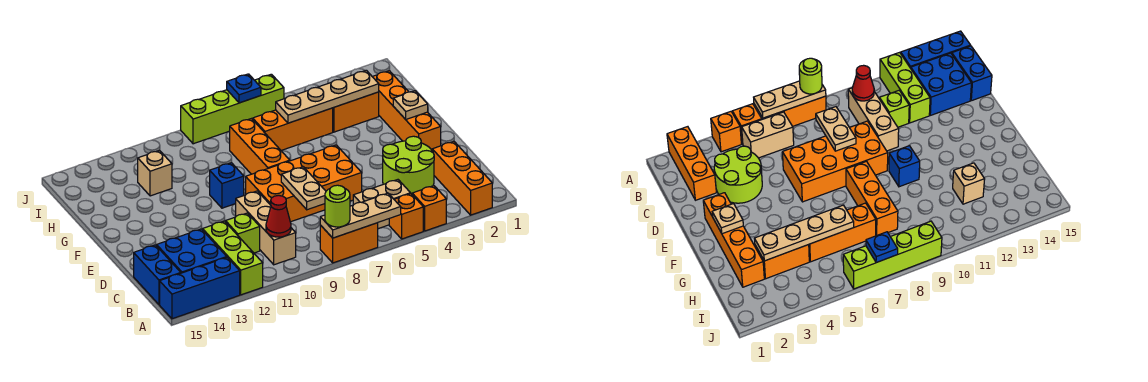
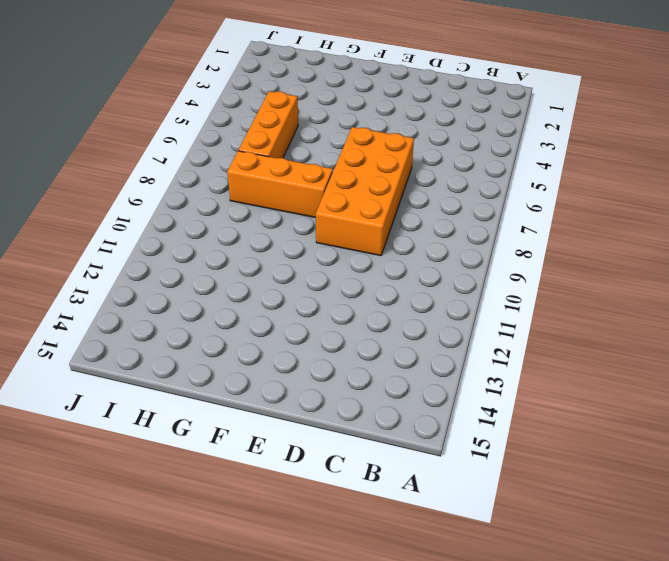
none -> orange 1x3 brick [432,141,492,215]
none -> orange 1x1 brick [412,186,446,231]
none -> orange 1x1 brick [389,194,423,239]

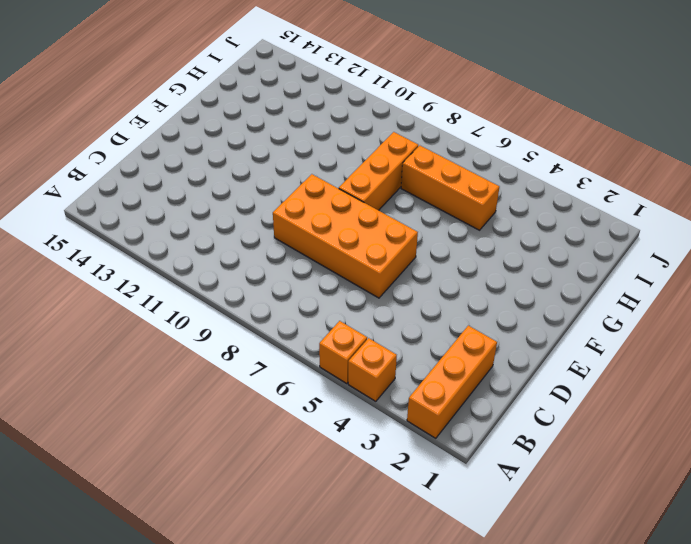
none -> orange 1x2 brick [320,223,378,263]
none -> lime 1x3 brick [203,221,263,295]
none -> blue 1x3 brick [160,257,240,319]

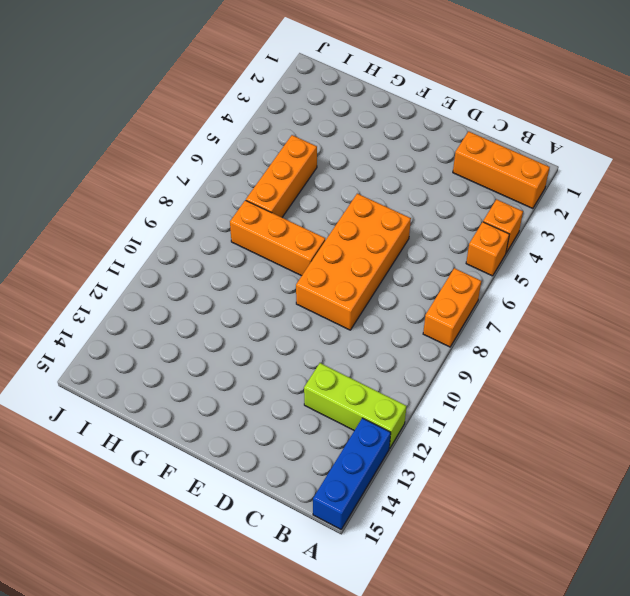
none -> tan 1x2 brick [353,180,411,229]
none -> tan 1x3 brick [236,191,296,265]
none -> blue 2x2 brick [157,229,227,273]

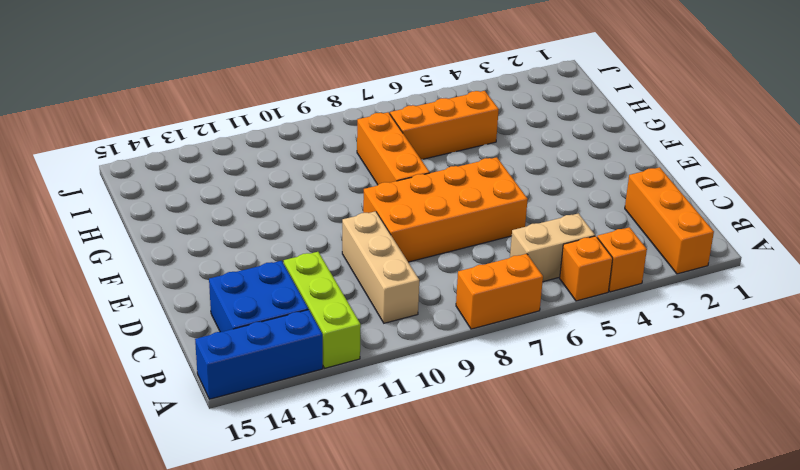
none -> blue 1x2 brick [134,245,180,305]
none -> lime 2x2 round brick [383,136,434,194]
none -> lime 1x1 brick [226,213,260,253]

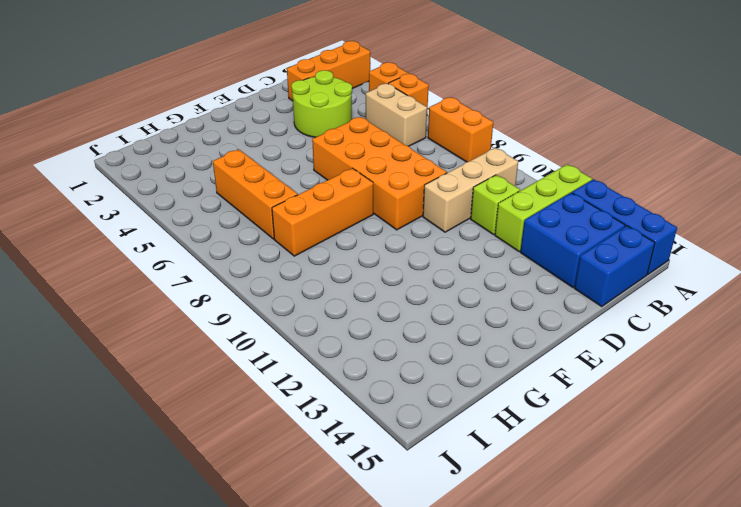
none -> orange 1x4 brick [372,71,441,150]
none -> blue 1x1 brick [210,163,244,208]
none -> orange 1x2 brick [333,92,379,132]

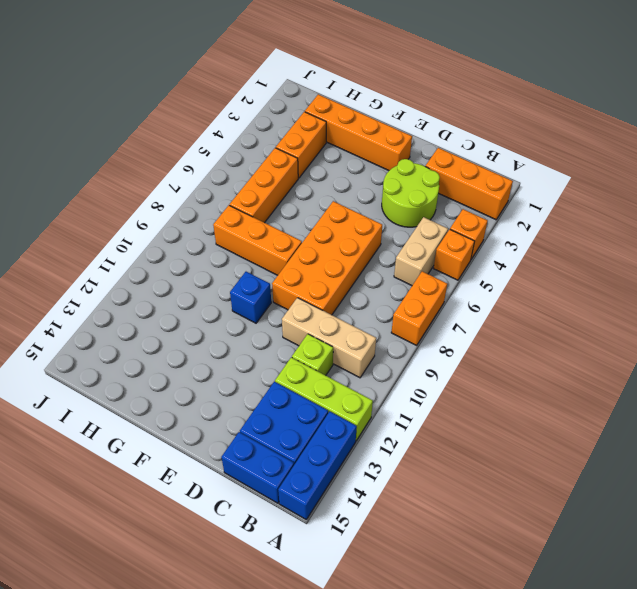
none -> tan 1x1 brick [138,150,172,196]
none -> lime 1x4 brick [181,74,284,144]
none -> tan 1x3 plate [320,193,401,238]

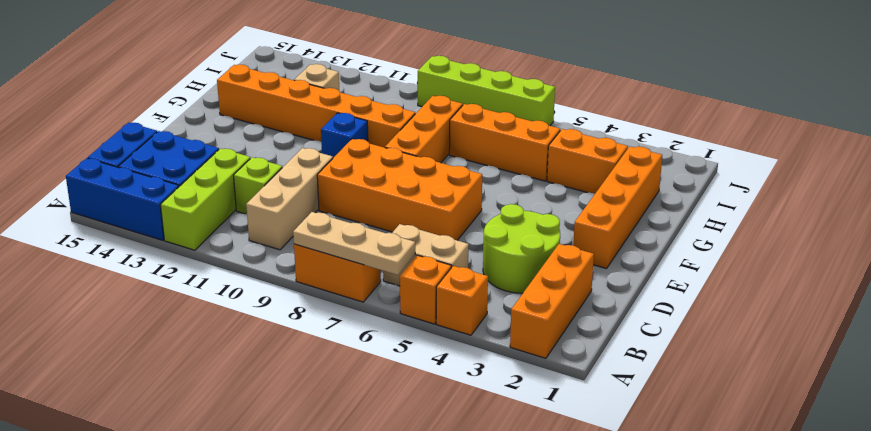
orange 1x6 brick [217,64,415,148] -> none
none -> red 1x1 cone [266,195,291,237]
none -> tan 1x2 plate [281,167,326,210]
none -> tan 1x1 plate [393,91,428,119]

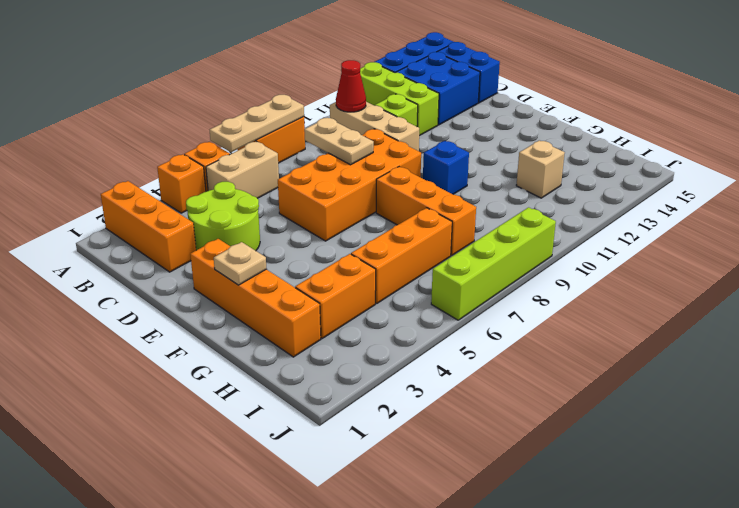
none -> tan 1x4 plate [276,70,379,123]
none -> blue 1x1 plate [227,74,261,103]
none -> lime 1x1 round brick [325,185,350,227]

